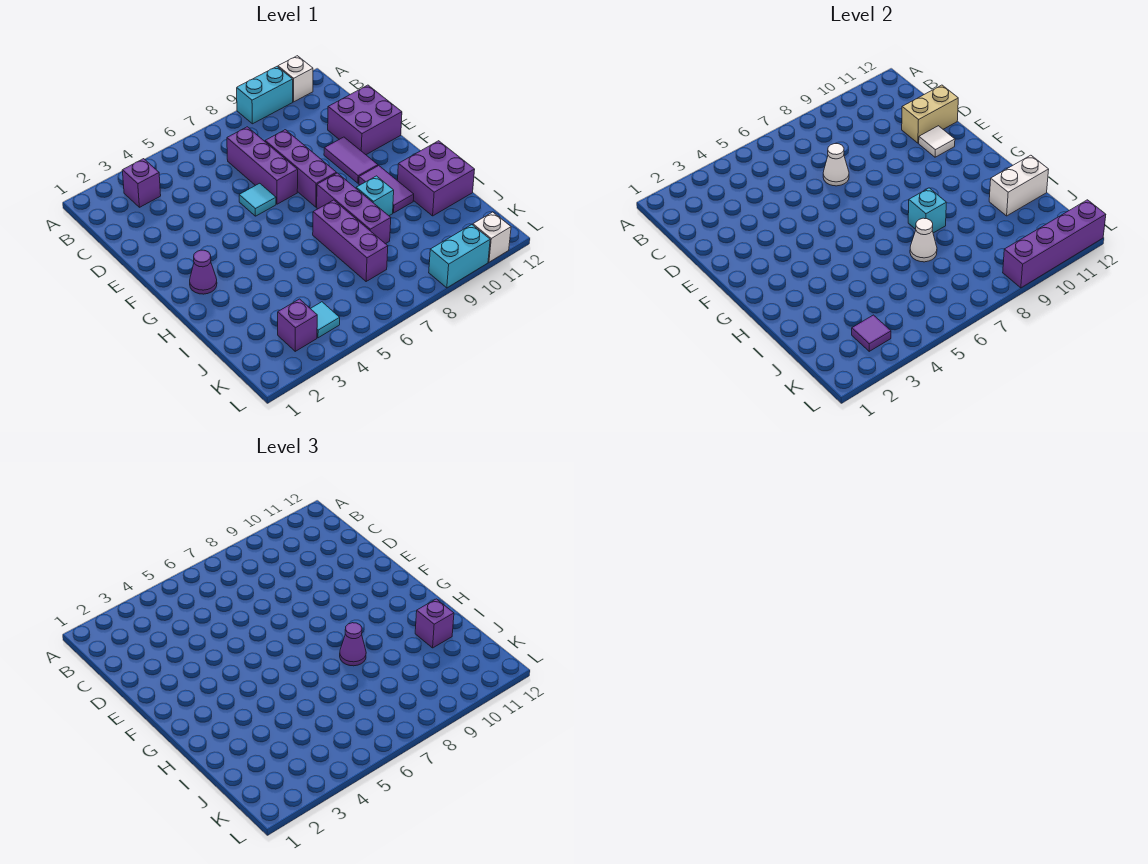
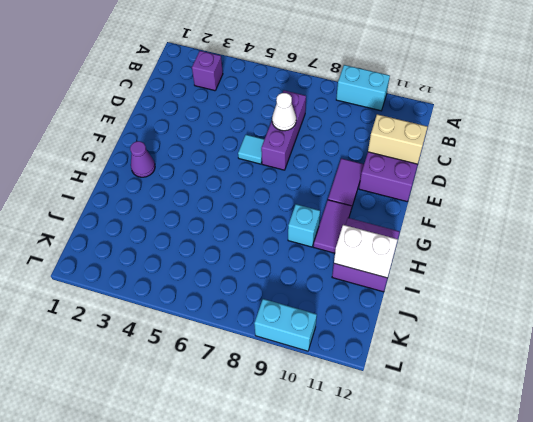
none -> white 1x1 brick [278,56,313,102]
none -> purple 1x3 brick [265,130,337,207]
none -> purple 1x3 brick [317,173,391,244]

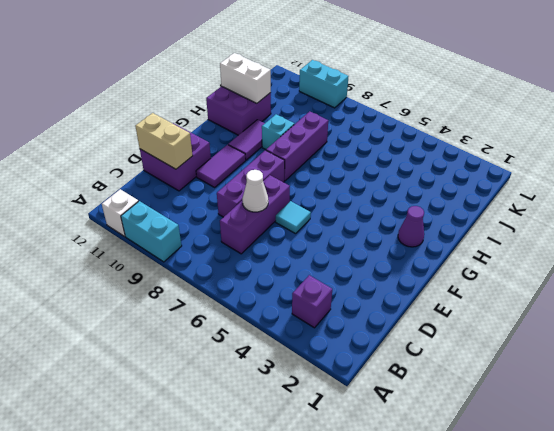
none -> purple 1x3 brick [313,200,388,282]
none -> purple 1x1 brick [278,299,317,351]
none -> cyan 1x1 tile [310,302,340,338]

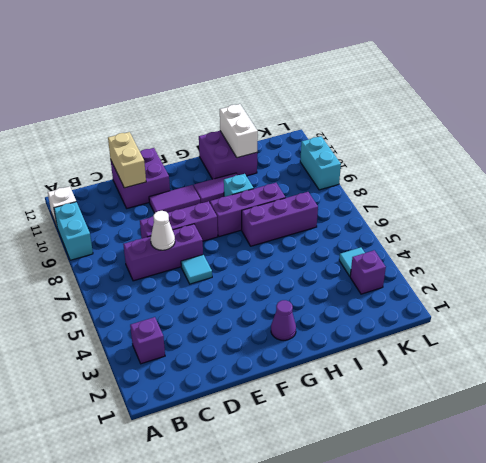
none -> white 1x1 brick [473,212,511,262]
none -> white 1x1 tile [919,126,955,157]
none -> cyan 1x1 brick [908,188,946,233]

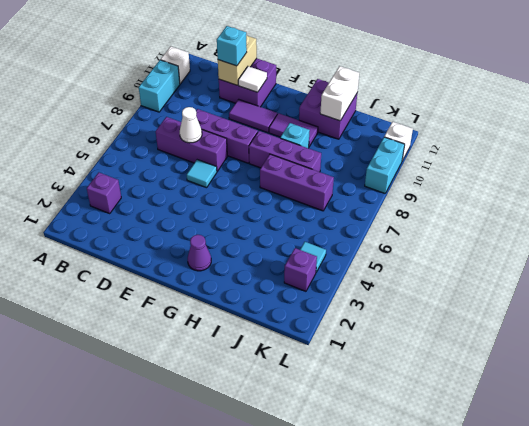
cyan 1x1 brick [217,26,247,66] -> cyan 1x1 brick moved to [908,188,946,233]
none -> white 1x1 cone [910,218,937,262]
none -> purple 1x1 tile [852,315,891,351]
none -> purple 1x4 brick [1003,200,1106,288]

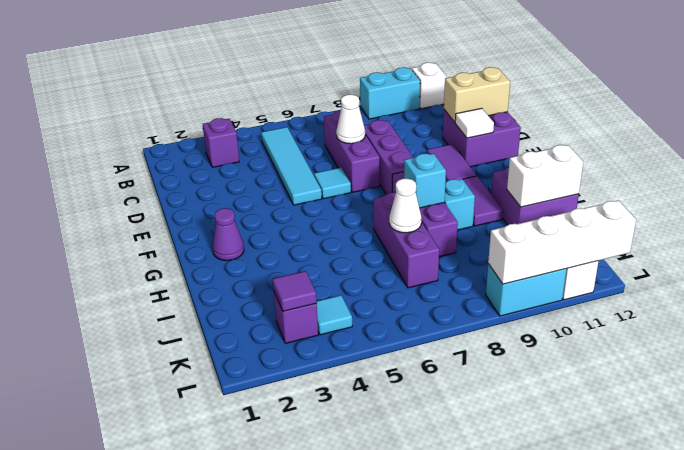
cyan 1x4 tile [261,127,322,205] -> none
white 1x4 brick [488,200,636,284] -> purple 1x4 brick [1003,200,1106,288]
none -> purple 1x1 cone [340,623,366,666]
none -> purple 1x1 brick [415,599,454,648]

